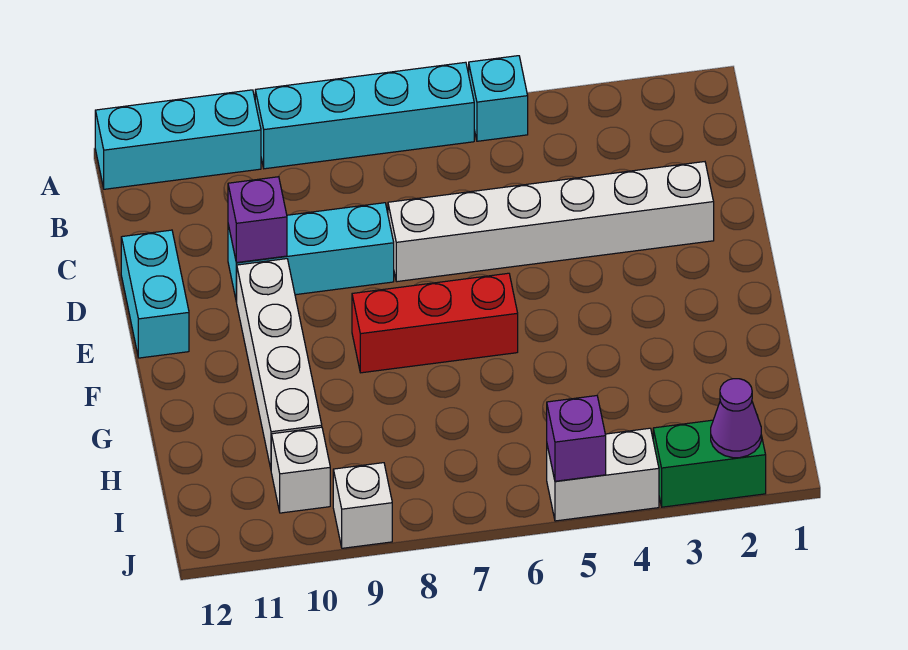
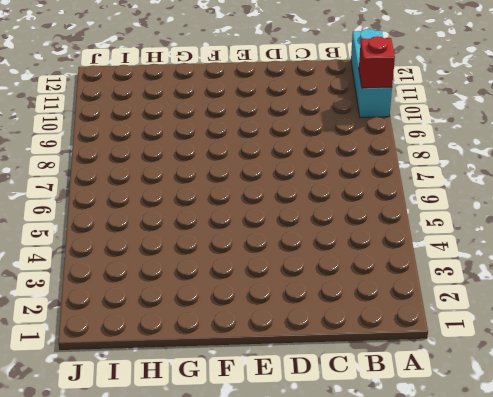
red 1x1 brick [359,36,395,88] -> none
none -> cyan 1x1 brick [469,56,528,141]
none -> cyan 1x4 brick [255,62,474,169]
none -> white 1x6 brick [388,162,714,282]

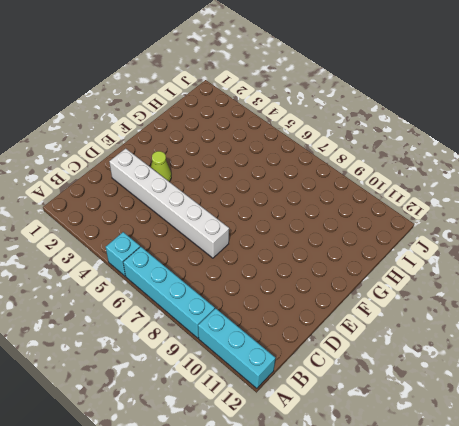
lime 1x1 cone [151,151,171,182] -> none
none -> cyan 1x3 brick [228,203,394,302]
none -> cyan 1x2 brick [121,230,189,358]
none -> white 1x4 brick [237,259,322,468]

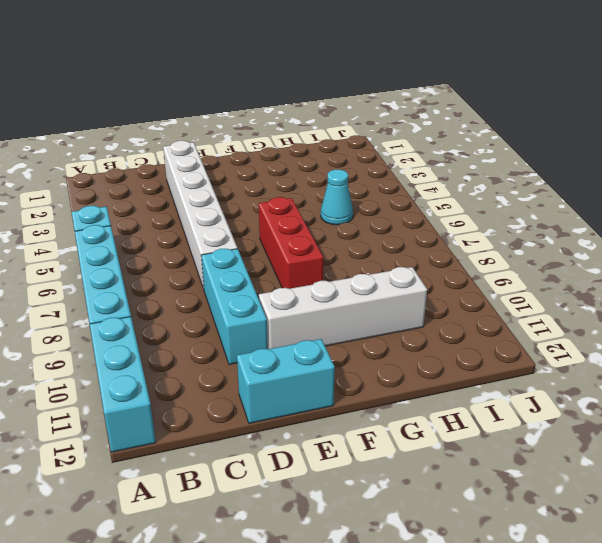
cyan 1x1 cone [321,170,353,225] -> none
none -> white 1x1 brick [271,427,330,513]
none -> green 1x2 brick [653,420,766,507]
none -> white 1x2 brick [547,428,659,521]

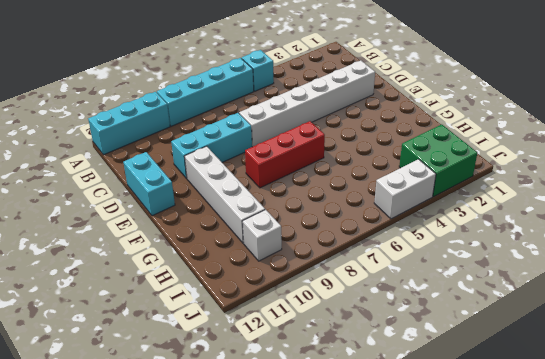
green 2x2 brick [399,124,477,197] -> green 1x2 brick [653,420,766,507]
none -> white 1x1 brick [333,463,392,548]
none -> purple 1x1 brick [228,177,287,263]
none -> purple 1x1 cone [711,379,761,458]

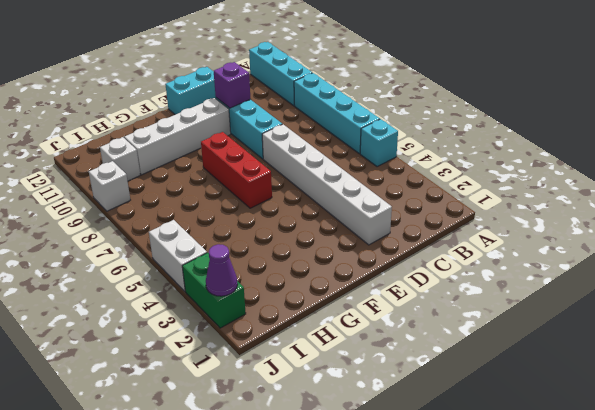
none -> purple 1x1 brick [547,396,606,481]

